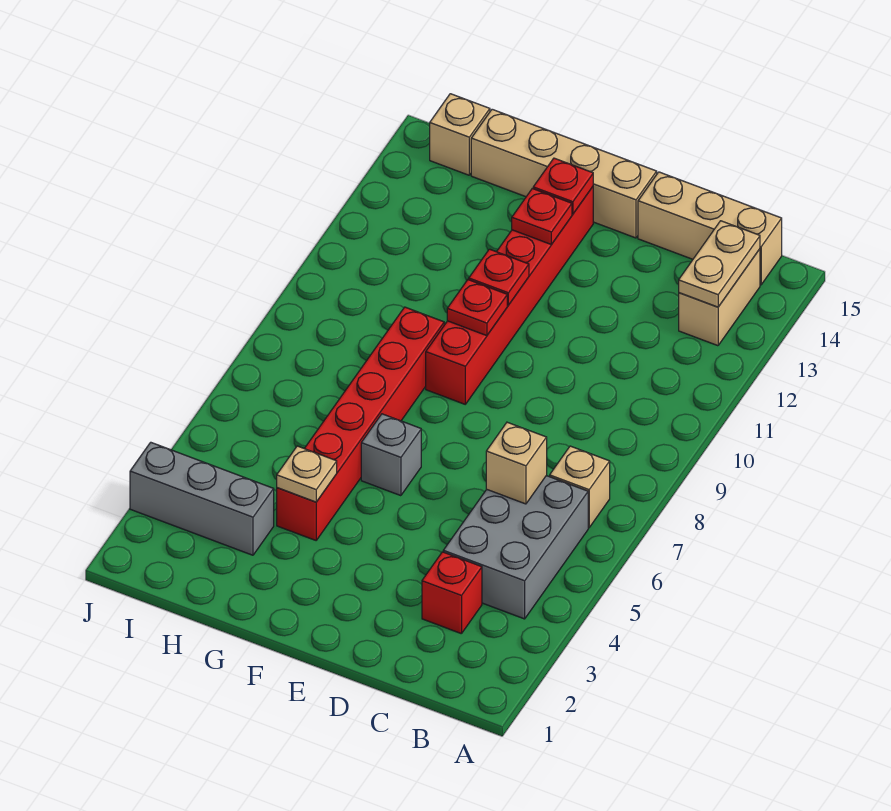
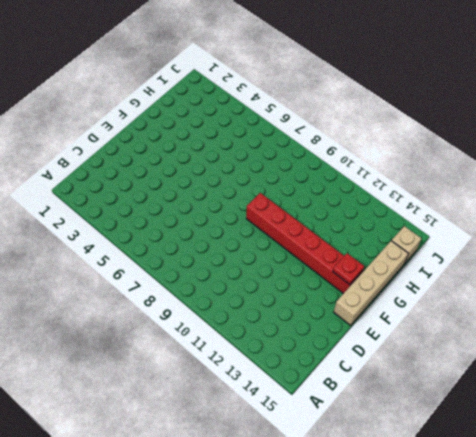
none -> grey 2x3 brick [443,476,588,619]
none -> tan 1x1 brick [550,446,610,528]
none -> tan 1x2 brick [679,249,760,346]

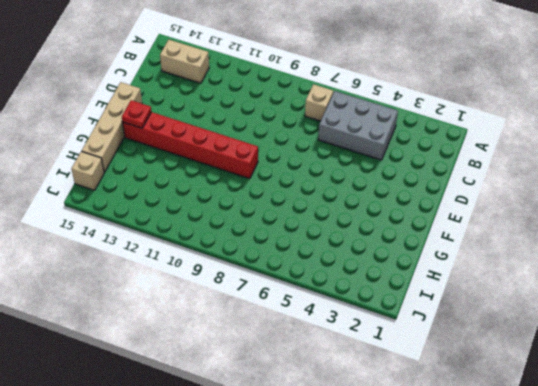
none -> tan 1x3 brick [638,172,782,285]
none -> red 1x1 brick [422,552,482,634]
none -> grey 1x1 brick [361,414,421,496]

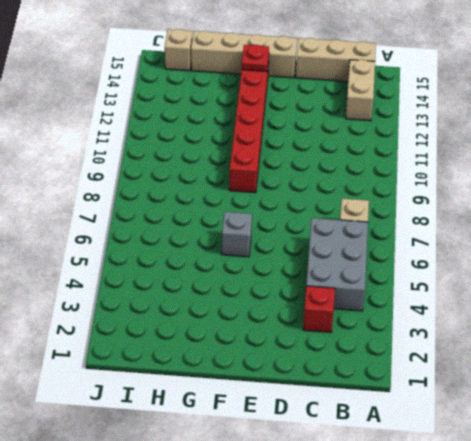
none -> red 1x6 brick [277,307,444,540]
none -> grey 1x3 brick [130,442,274,555]
none -> tan 1x2 plate [679,221,760,307]

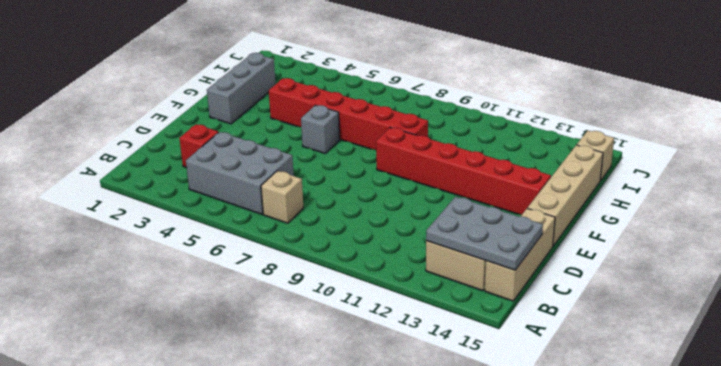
grey 2x3 plate [426,197,543,270] -> tan 1x2 plate [679,221,760,307]
grey 1x3 brick [207,53,276,124] -> grey 1x3 brick moved to [130,442,274,555]
none -> tan 1x1 brick [486,422,547,504]
none -> red 1x1 plate [447,280,507,336]
none -> red 1x1 plate [469,249,529,305]

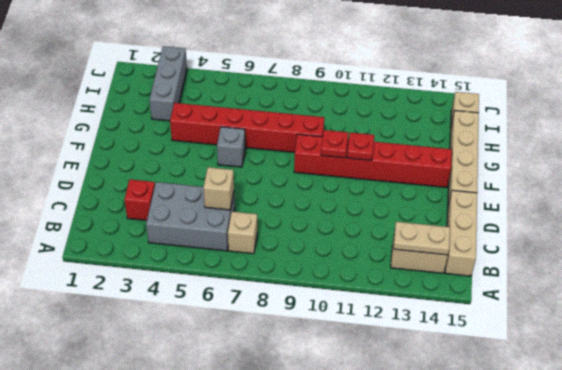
none -> red 1x1 plate [512,188,572,244]
none -> red 1x1 plate [533,158,593,214]
none -> tan 1x1 plate [277,446,337,502]

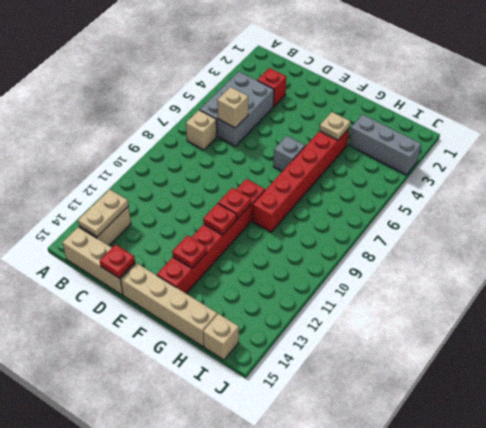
red 1x1 plate [100,245,135,278] -> red 1x1 plate moved to [533,158,593,214]

